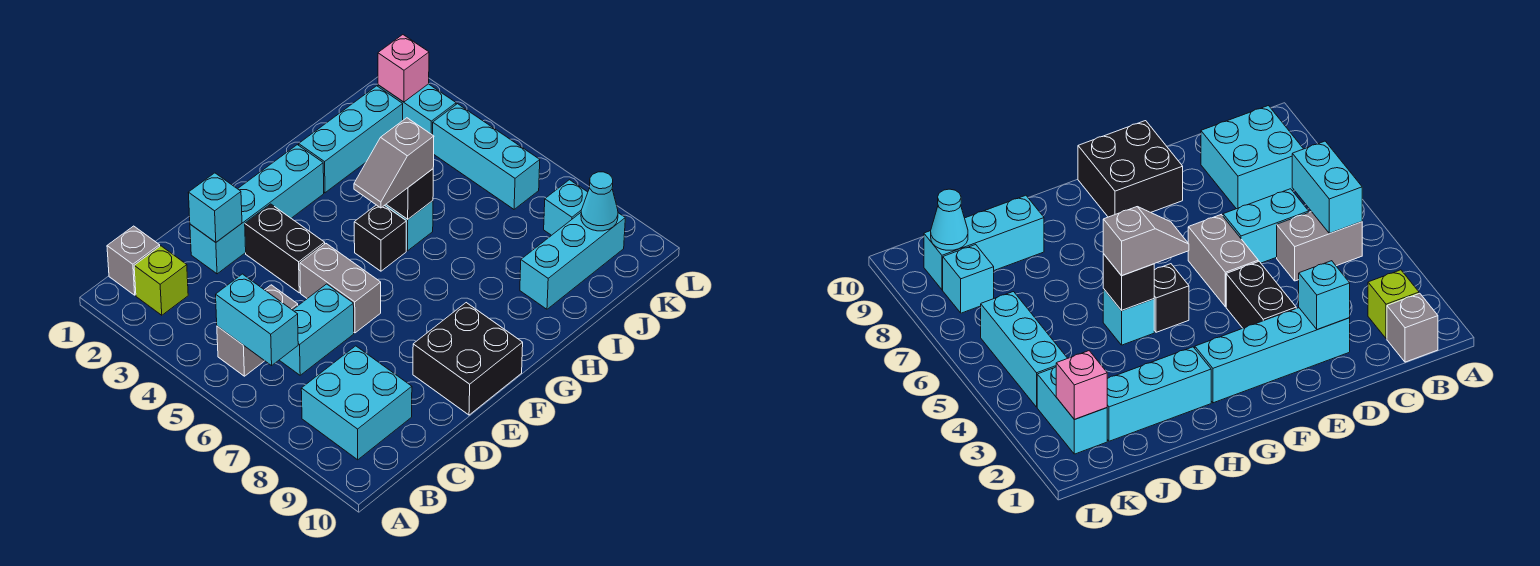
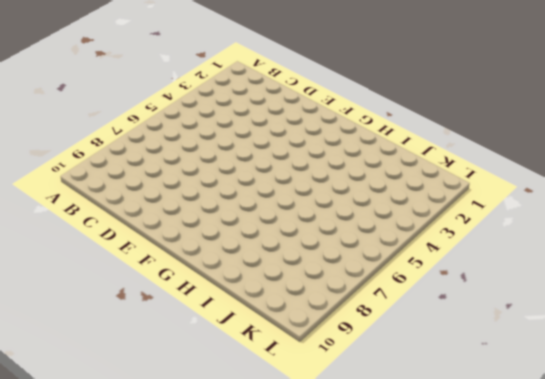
none -> grey 1x1 brick [107,226,160,295]
none -> lime 1x1 brick [134,246,188,315]
none -> grey 1x2 brick [217,285,298,376]

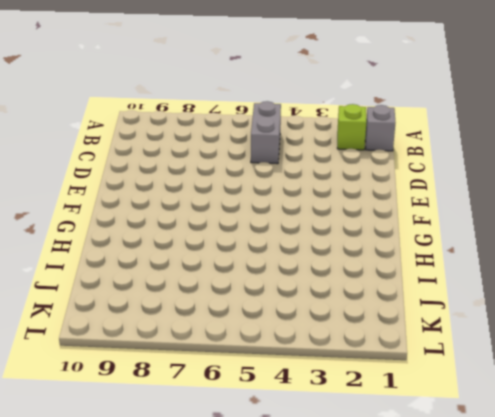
none -> cyan 2x2 brick [301,346,412,460]
none -> cyan 1x2 brick [280,284,354,375]
none -> cyan 1x4 brick [190,145,324,274]

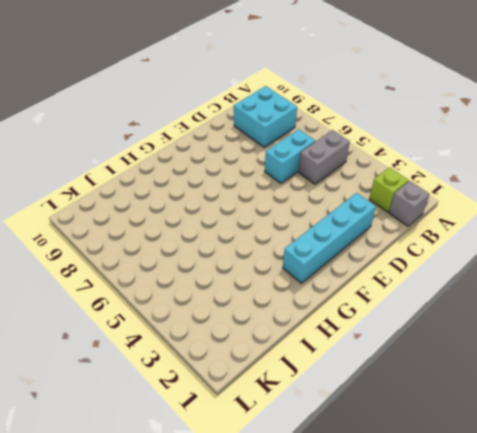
none -> black 1x2 brick [245,204,325,293]
none -> grey 1x2 brick [300,244,381,333]
none -> black 2x2 brick [413,303,523,415]

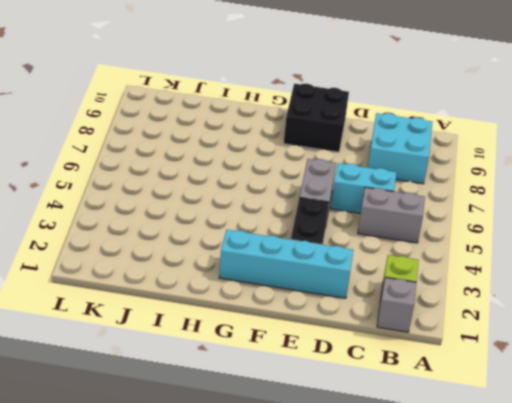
none -> black 1x1 brick [354,205,406,271]
none -> cyan 1x3 brick [299,86,403,193]
none -> cyan 1x1 brick [385,201,433,251]

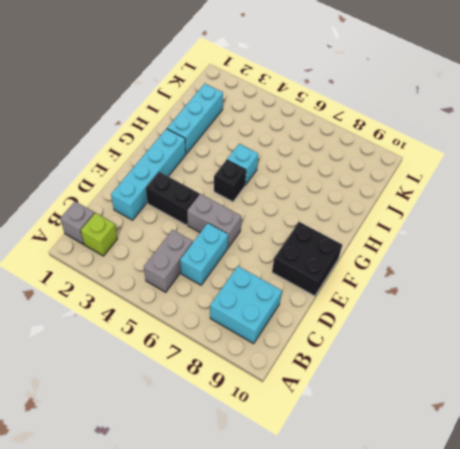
none -> cyan 1x3 brick [520,213,625,309]
none -> cyan 1x2 brick [378,84,456,135]
none -> cyan 1x3 brick [433,104,540,209]

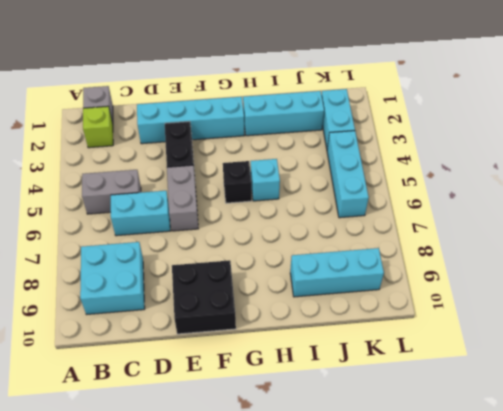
none -> cyan 1x1 brick [544,180,588,235]
none -> cyan 1x2 brick [216,274,298,366]
none -> cyan 1x1 brick [188,173,242,242]

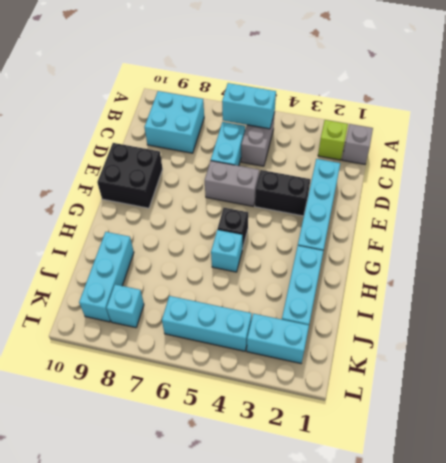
none -> cyan 1x1 brick [188,173,242,242]
none -> black 1x1 brick [386,169,433,219]
none -> pink 1x1 brick [378,35,429,102]

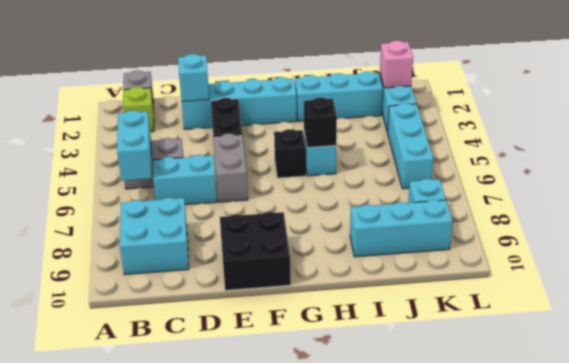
none -> cyan 1x1 cone [581,172,618,231]
none -> grey 1x2 slope [354,118,434,208]

